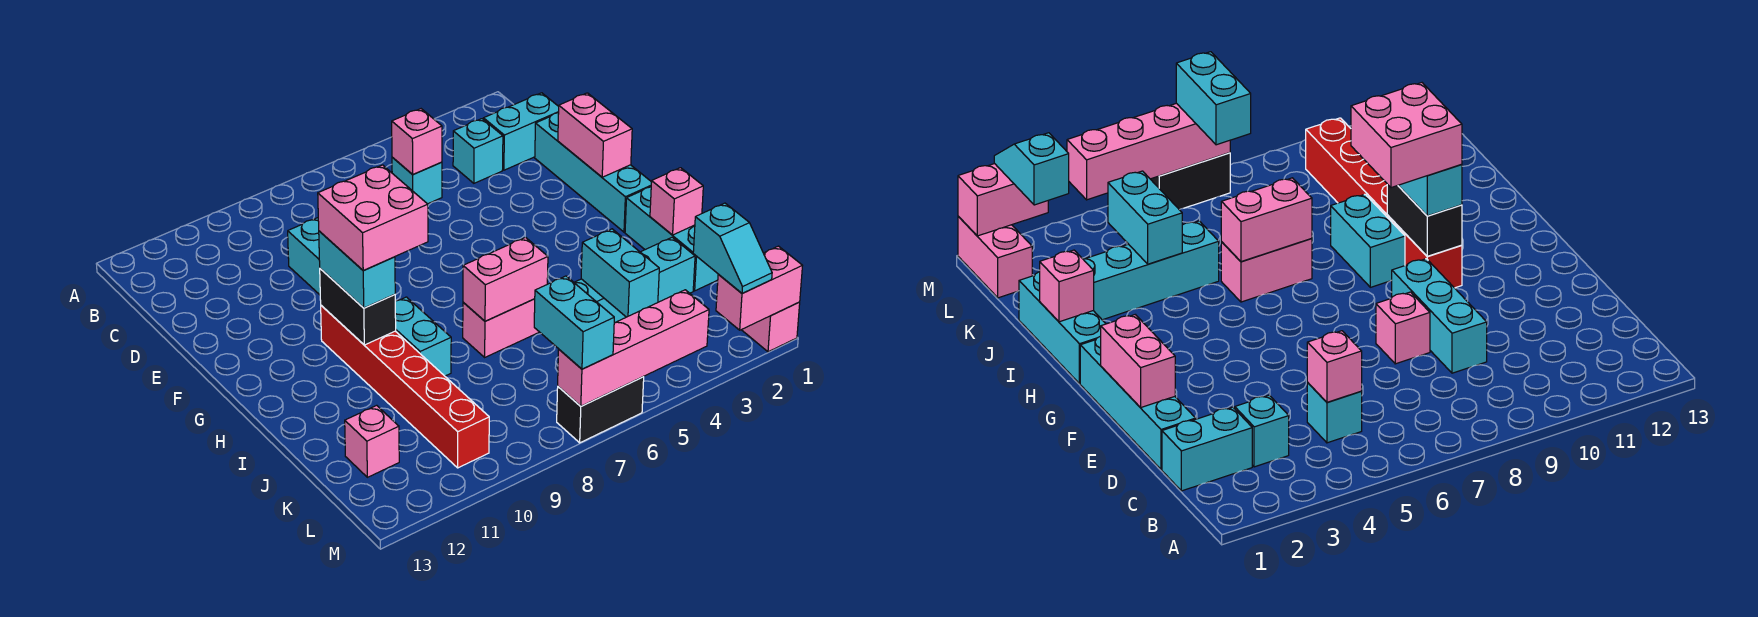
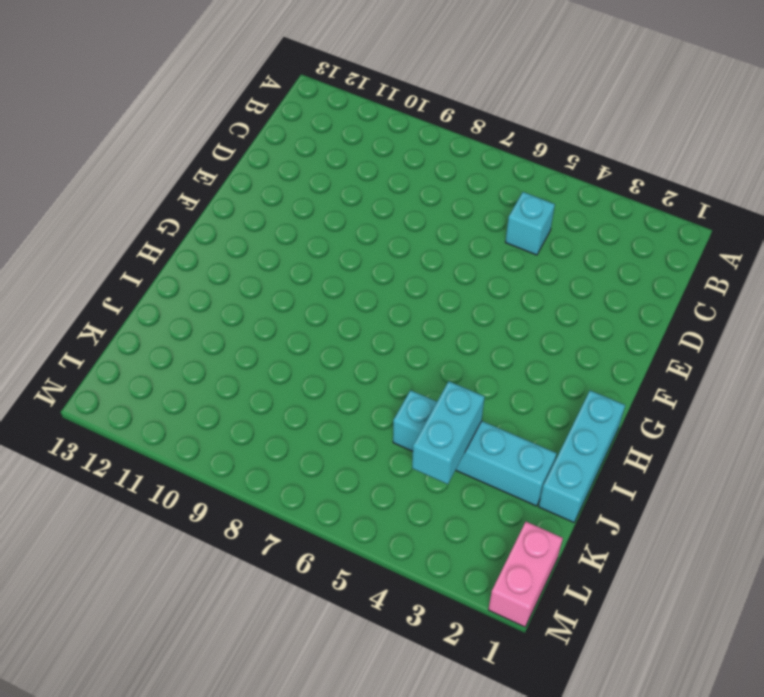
none -> cyan 1x2 brick [483,93,559,170]
none -> cyan 1x1 brick [453,119,503,183]
none -> cyan 1x4 brick [535,113,651,232]

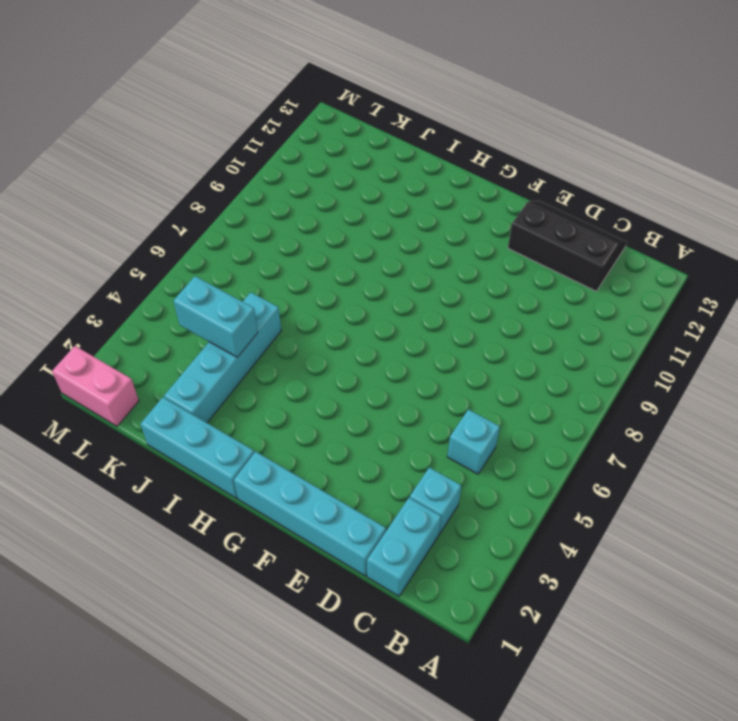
black 2x3 slope [508,201,627,291] -> none
none -> cyan 1x3 brick [288,218,320,295]
none -> pink 1x1 brick [1376,292,1430,364]
none -> red 1x6 brick [321,305,489,468]

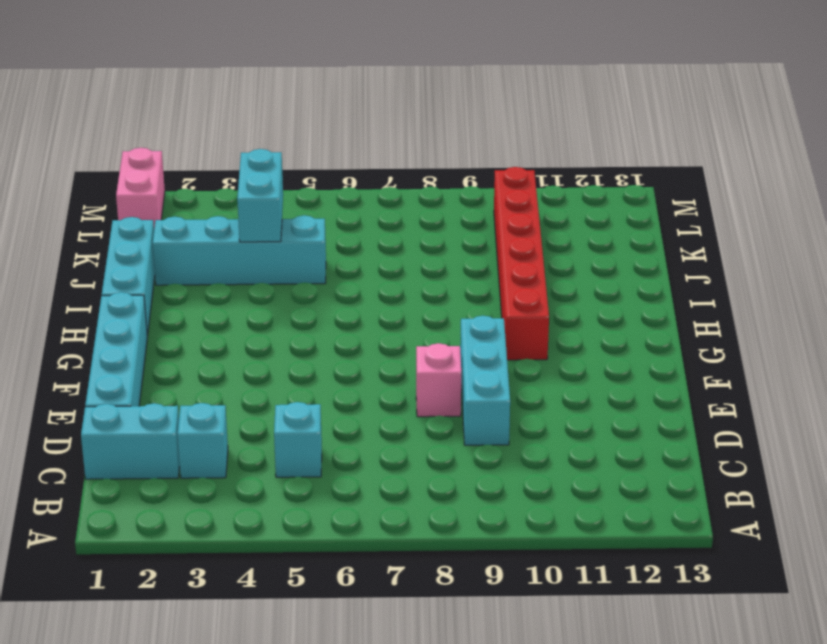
none -> cyan 1x2 brick [395,297,451,376]
none -> pink 1x2 brick [463,299,539,357]
none -> pink 1x1 brick [345,405,399,477]

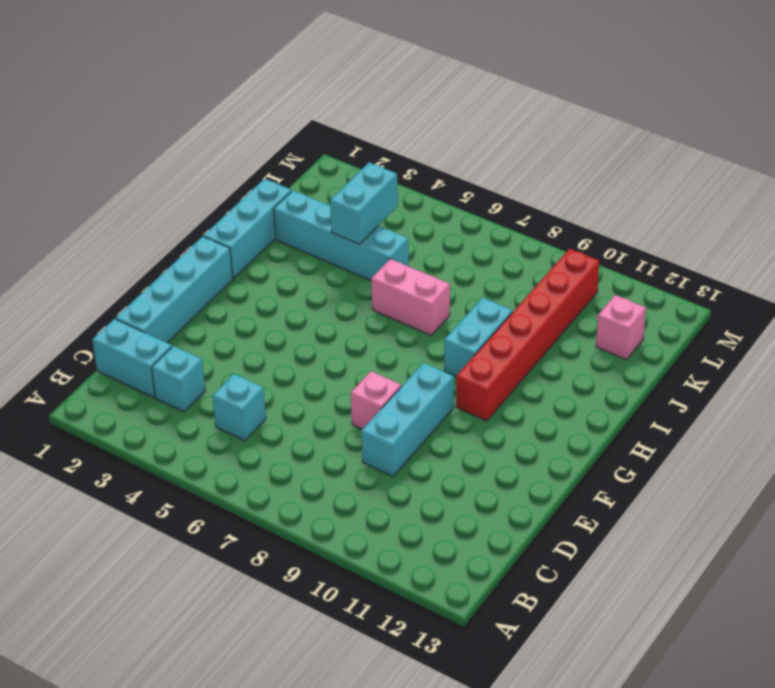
none -> pink 1x2 brick [742,302,800,352]
none -> black 1x2 brick [557,377,644,443]
none -> pink 1x1 brick [392,109,442,175]

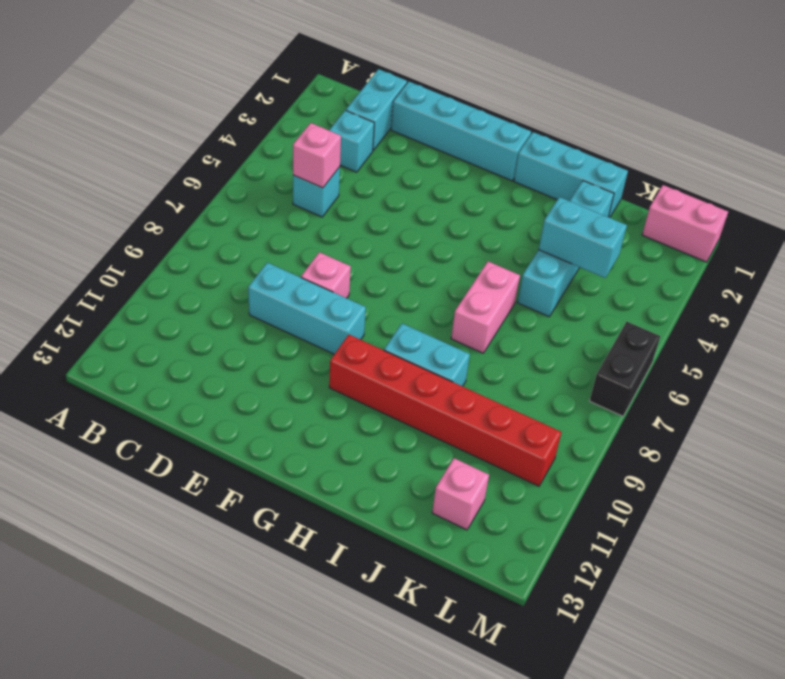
none -> pink 1x2 brick [558,93,632,177]
none -> black 1x2 brick [320,269,396,345]
none -> pink 1x1 brick [650,168,703,235]

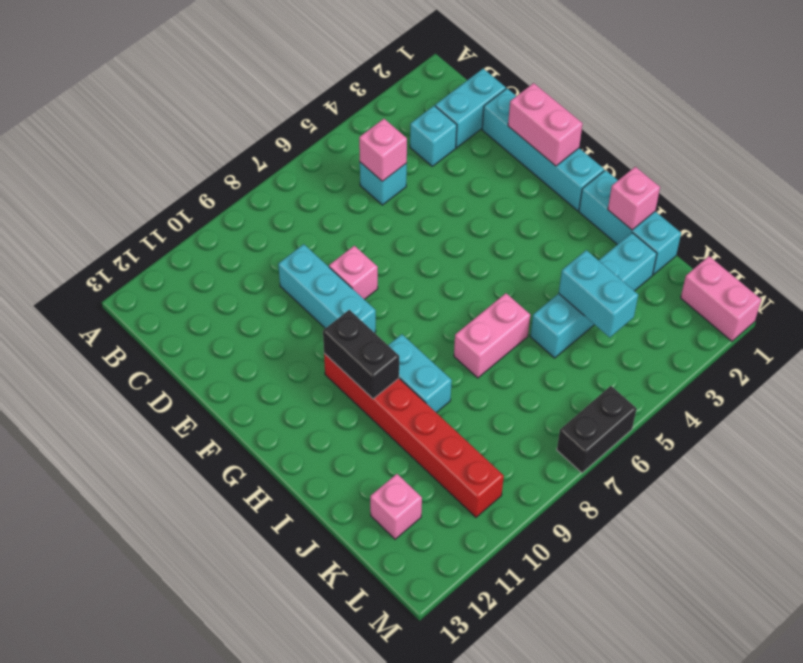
none -> pink 1x2 brick [463,237,548,321]
none -> pink 1x2 brick [716,246,802,330]
none -> pink 1x4 brick [558,290,709,406]

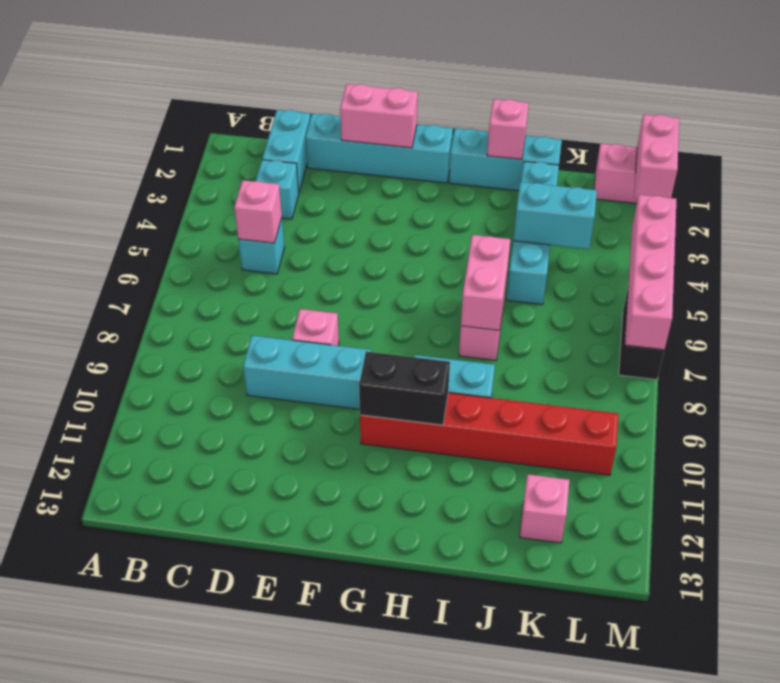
none -> cyan 1x2 brick [319,231,395,308]
none -> cyan 1x2 slope [693,203,772,294]
none -> cyan 1x2 brick [534,276,614,369]

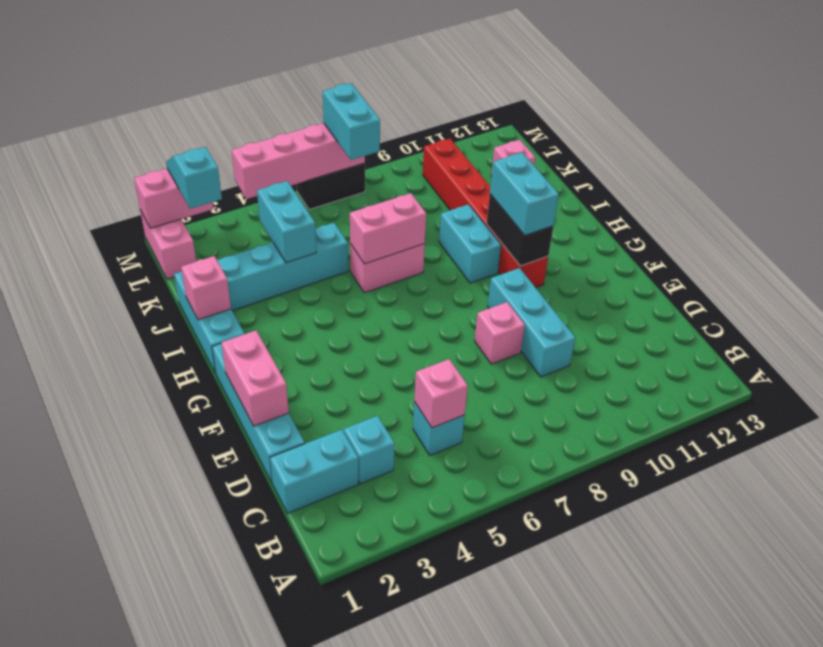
none -> pink 2x2 brick [318,165,428,271]

